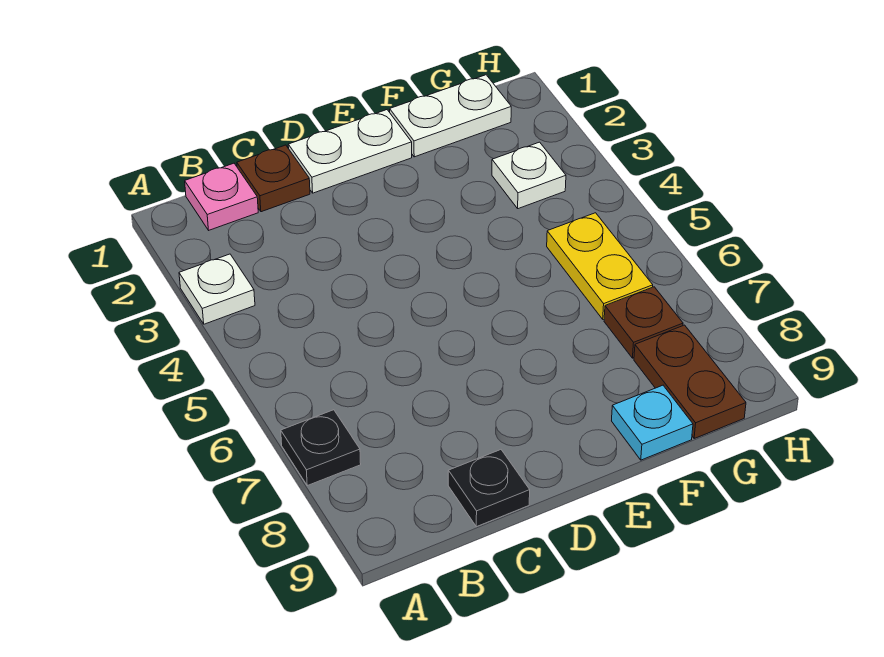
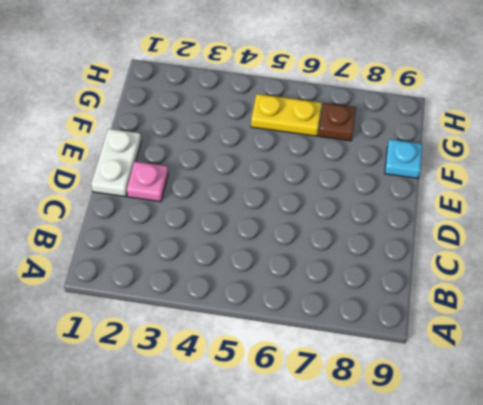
pink 1x1 plate [127,162,168,202] -> pink 1x1 plate moved to [185,163,258,230]
none -> white 1x1 plate [179,254,255,324]
none -> black 1x1 plate [281,410,361,486]
none -> brown 1x1 plate [237,145,310,212]

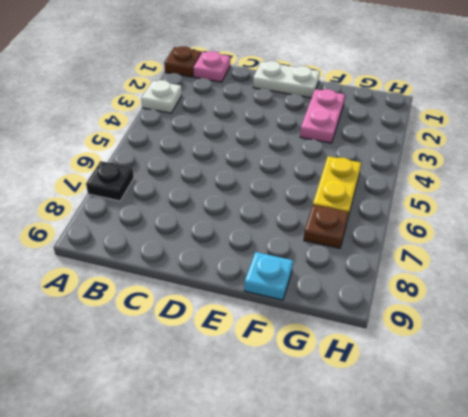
brown 1x1 plate [164,46,201,77] -> brown 1x1 plate moved to [237,145,310,212]
pink 1x2 plate [300,89,345,143] -> none
none -> black 1x1 plate [448,450,530,527]
none -> white 1x2 plate [390,75,511,157]
none -> white 1x1 plate [492,142,566,209]

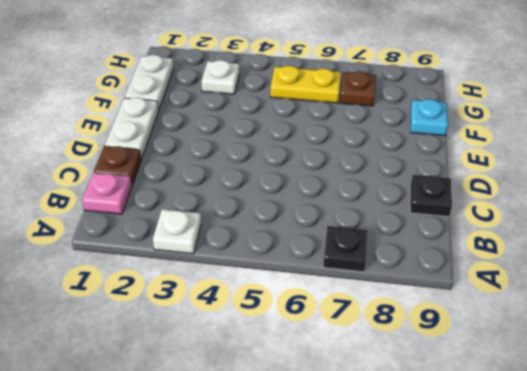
none -> brown 1x2 plate [634,325,746,438]

